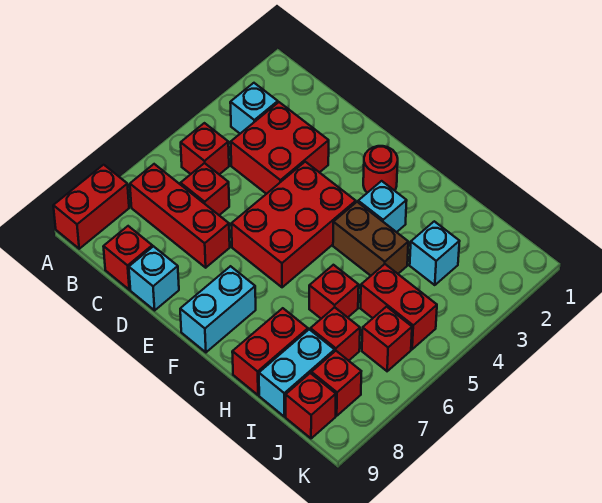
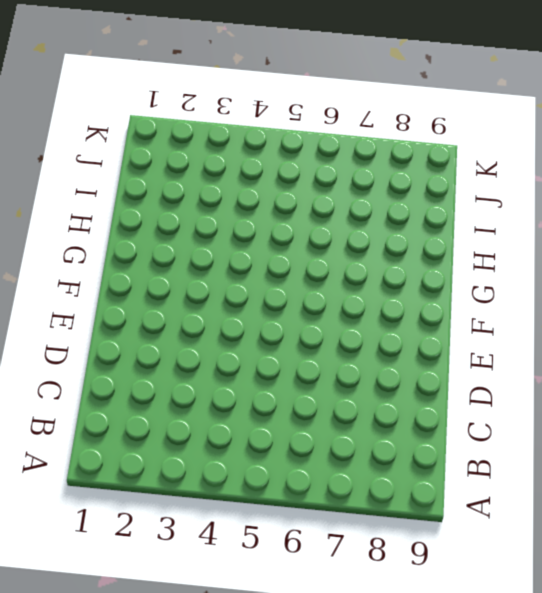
none -> red 1x2 brick [53,165,129,249]
none -> cyan 1x1 brick [230,83,278,133]
none -> red 1x1 brick [181,123,229,174]

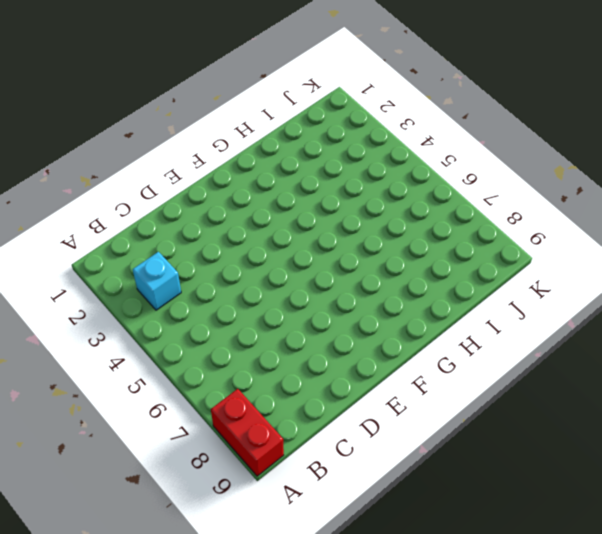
none -> red 1x1 brick [181,123,229,174]
none -> red 1x3 brick [130,164,230,268]
none -> red 2x2 brick [231,102,329,194]

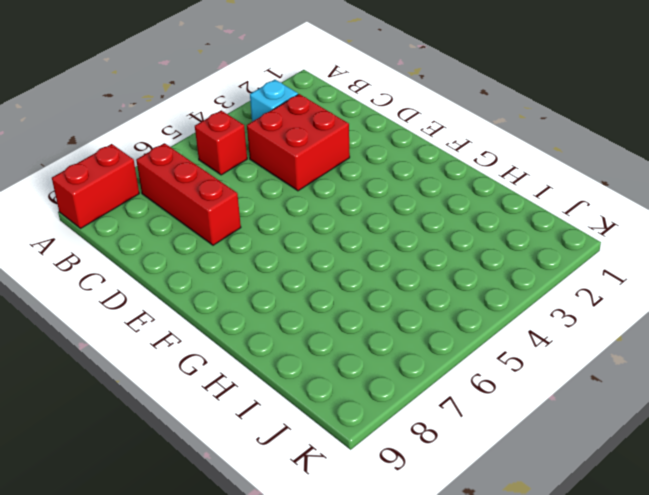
none -> red 1x1 brick [181,163,229,215]
none -> red 1x1 brick [103,226,152,290]
none -> cyan 1x1 brick [129,246,179,310]

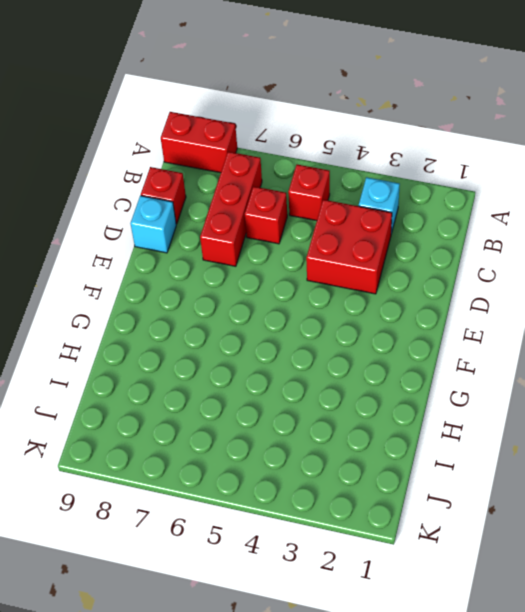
none -> red 2x3 brick [231,162,356,287]
none -> red 1x1 round brick [363,146,398,193]
none -> cyan 1x2 brick [180,266,256,352]

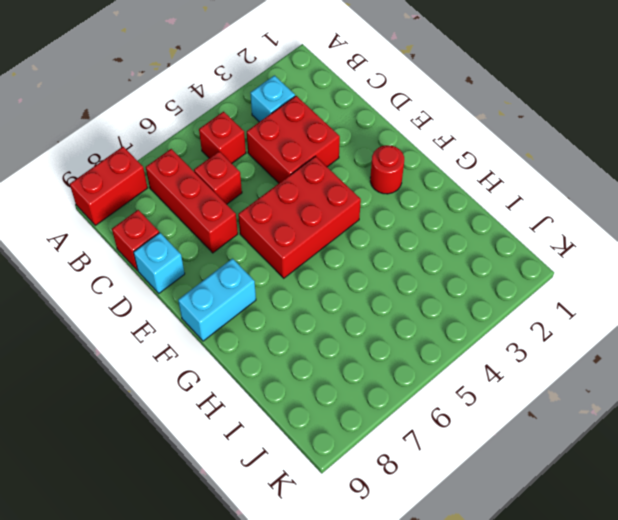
none -> cyan 1x1 brick [358,181,407,232]
none -> brown 1x2 brick [333,202,408,276]
none -> red 1x1 brick [309,265,359,319]

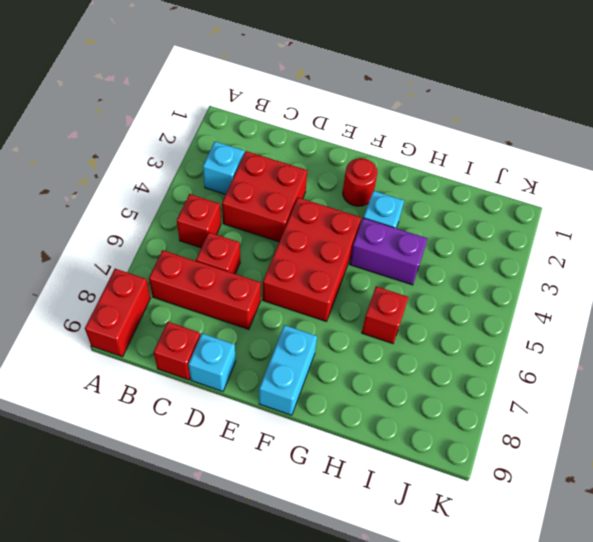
purple 1x2 brick [350,218,428,285] -> brown 1x2 brick [333,202,408,276]
none -> red 1x2 brick [232,308,308,395]
none -> cyan 1x1 brick [410,221,460,285]
none -> red 1x2 brick [360,264,437,349]

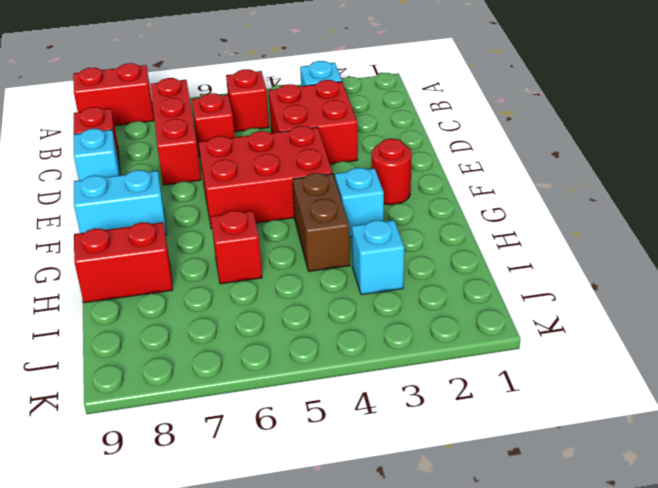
none -> red 1x2 brick [360,264,437,349]
none -> red 1x1 brick [310,307,360,361]
none -> cyan 1x2 brick [259,329,335,417]

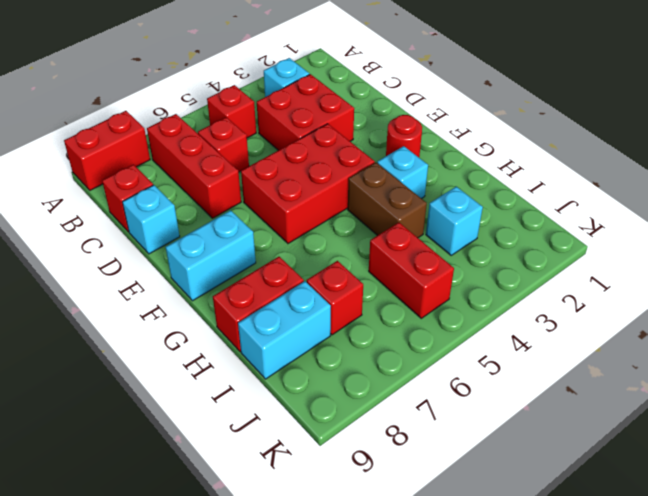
none -> red 1x1 brick [309,265,359,319]
none -> red 1x1 brick [362,307,412,371]
none -> red 1x1 brick [311,351,361,416]

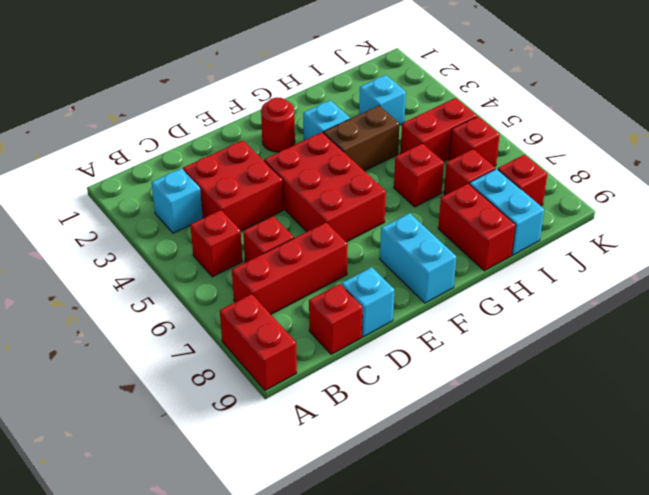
none -> red 1x1 brick [286,373,336,438]

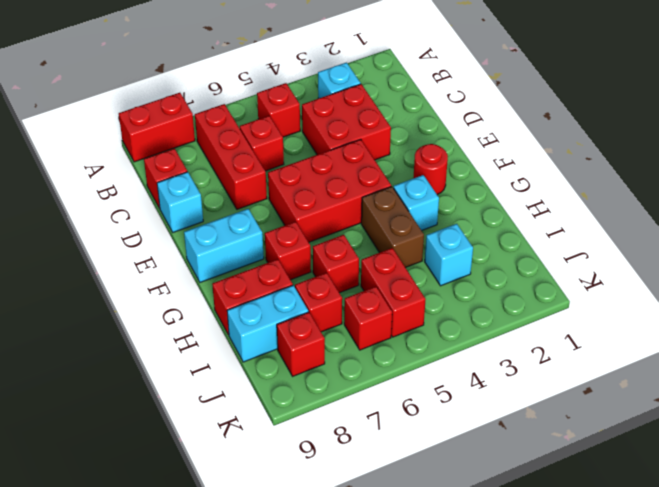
red 1x1 brick [265,222,311,280] -> red 1x1 brick moved to [286,373,336,438]

